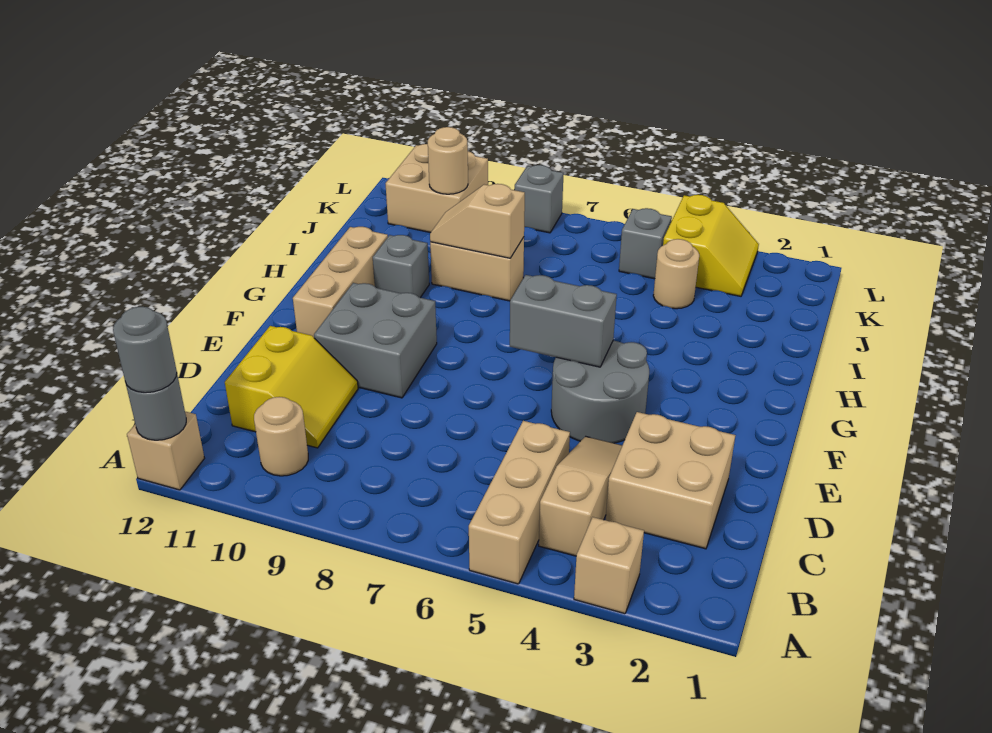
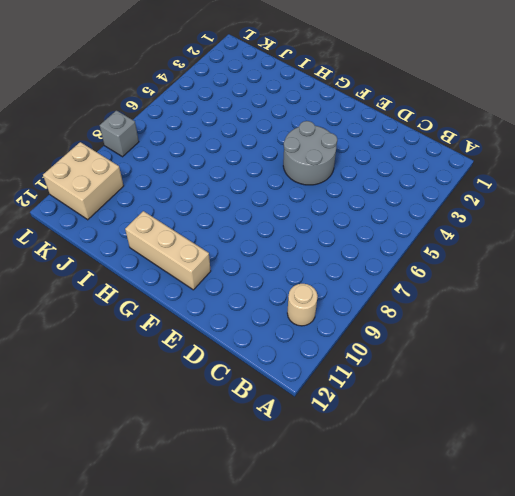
none -> tan 1x1 brick [574,517,644,614]
none -> tan 1x3 brick [469,421,570,584]
none -> tan 1x1 brick [127,412,205,490]

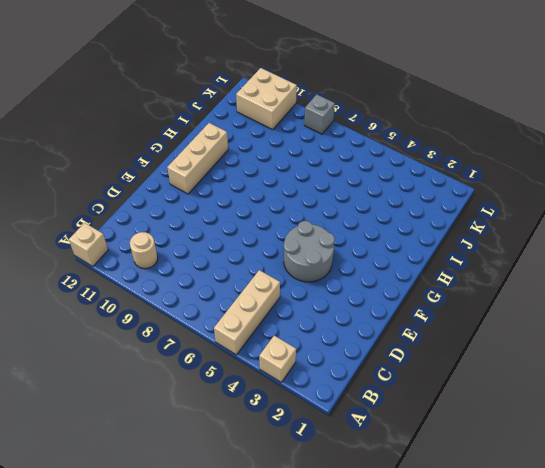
none -> tan 1x3 slope [539,436,622,556]
none -> tan 2x2 brick [606,412,735,549]
none -> yellow 2x2 slope [225,326,358,448]

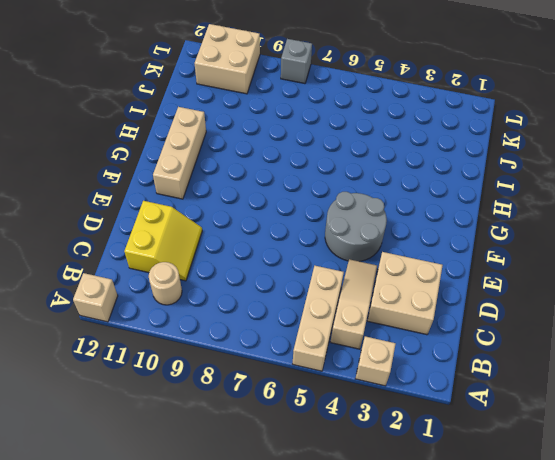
none -> grey 2x2 brick [314,283,437,398]
none -> grey 1x1 brick [373,235,429,298]
none -> tan 1x2 brick [430,237,524,301]

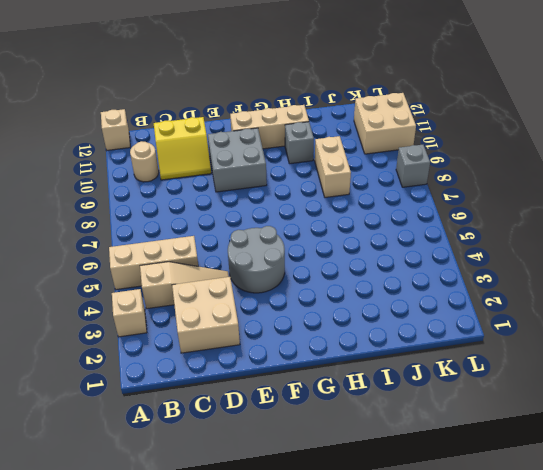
none -> tan 1x1 round brick [653,239,699,309]
none -> yellow 2x2 slope [663,195,759,296]
none -> grey 1x1 brick [619,208,672,279]

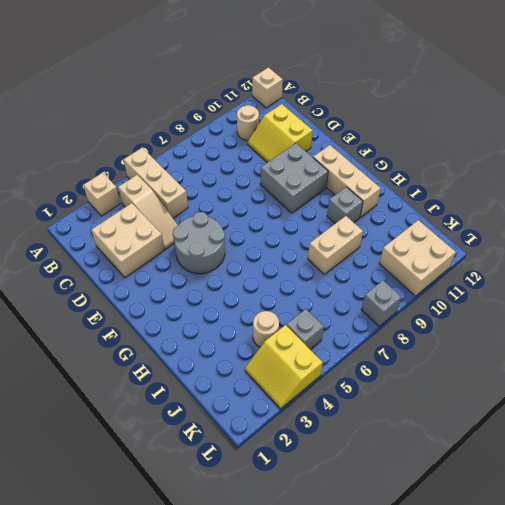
none -> grey 1x1 round brick [126,374,186,440]
none -> grey 1x2 brick [510,275,617,367]
none -> tan 1x2 slope [430,184,525,258]

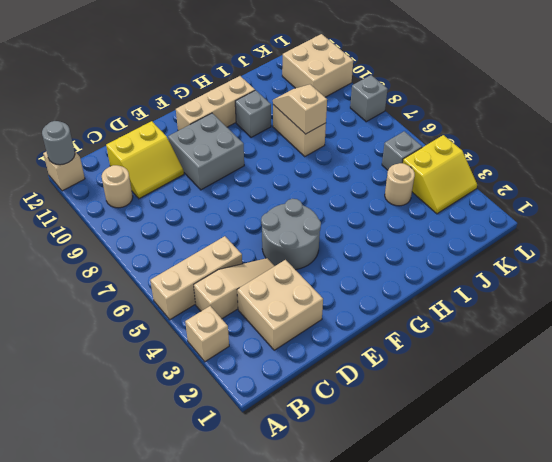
none -> grey 1x2 brick [510,275,617,367]
none -> tan 1x1 round brick [428,127,468,194]
none -> grey 1x1 round brick [113,307,177,393]

